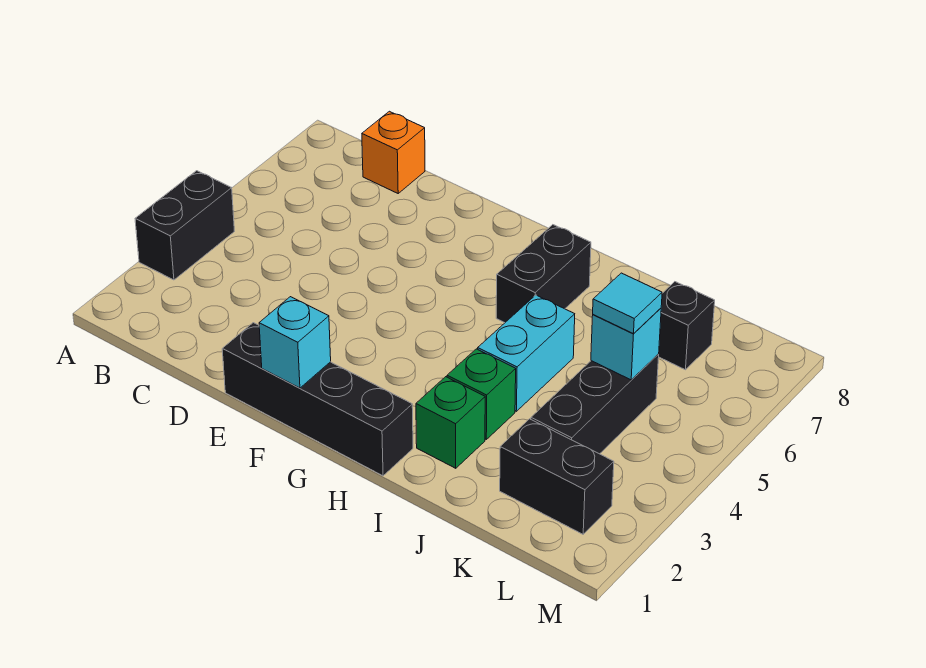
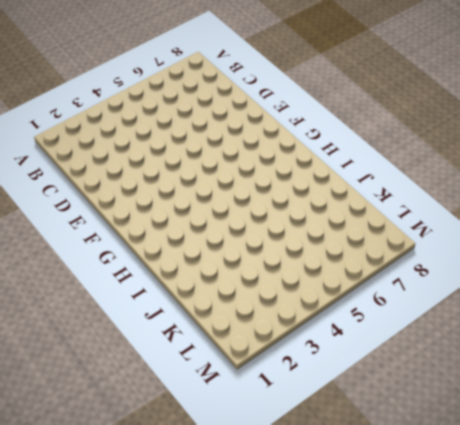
none -> black 1x2 brick [135,171,234,280]
none -> orange 1x1 brick [362,111,425,193]
none -> black 1x4 brick [222,323,413,476]

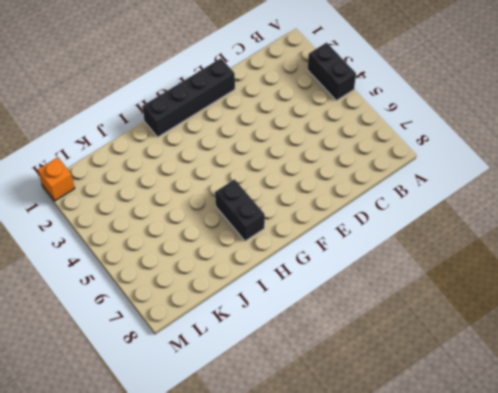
orange 1x1 brick [38,158,75,201] -> orange 1x1 brick moved to [362,111,425,193]
none -> green 1x1 brick [416,377,485,468]
none -> green 1x1 brick [447,349,516,439]
none -> cyan 1x2 brick [478,295,575,411]

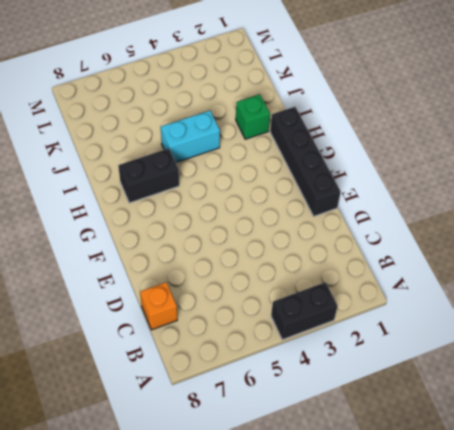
none -> green 1x1 brick [447,349,516,439]
none -> black 1x2 brick [500,419,614,534]
none -> black 1x3 brick [531,354,659,454]

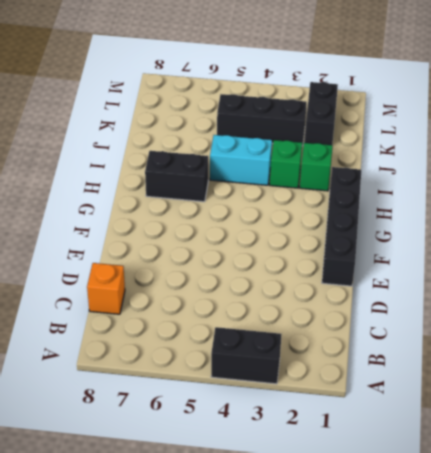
none -> black 1x1 brick [659,282,715,370]
none -> cyan 1x1 brick [259,297,331,388]
none -> cyan 1x1 brick [591,308,661,380]

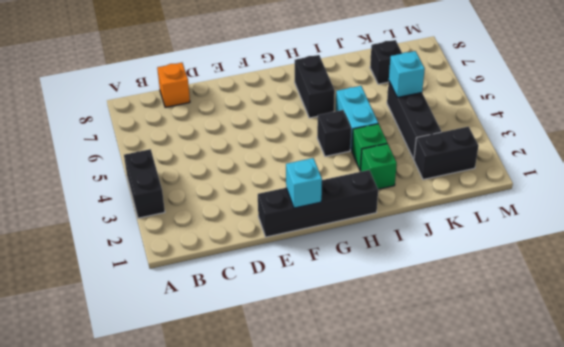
black 1x1 brick [317,110,351,156] -> none
none -> cyan 1x1 tile [593,273,662,334]

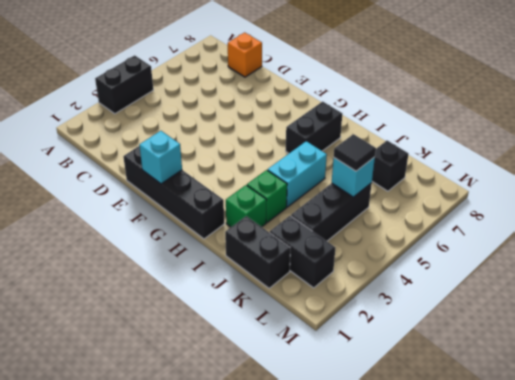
black 1x2 brick [225,216,290,288] -> none
black 1x1 tile [334,134,376,171] -> cyan 1x1 tile [593,273,662,334]

